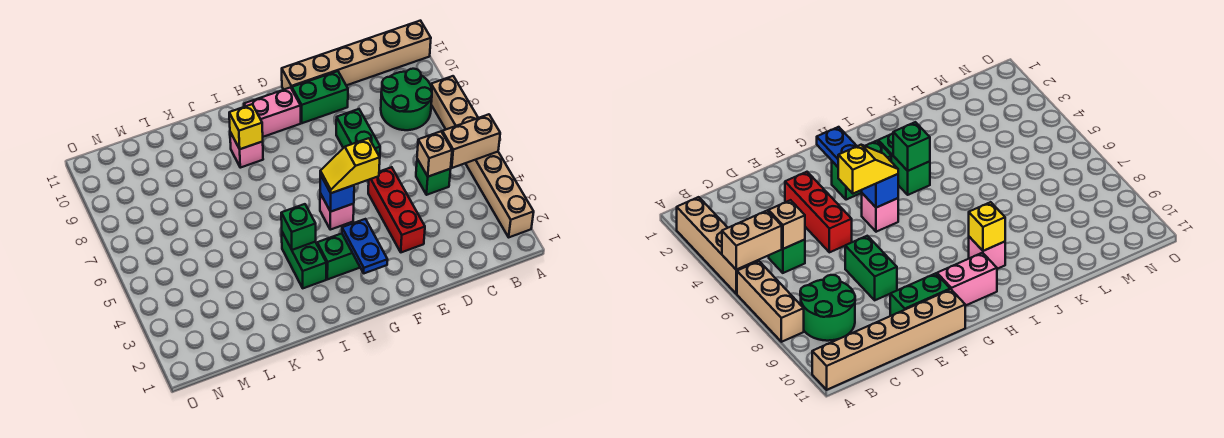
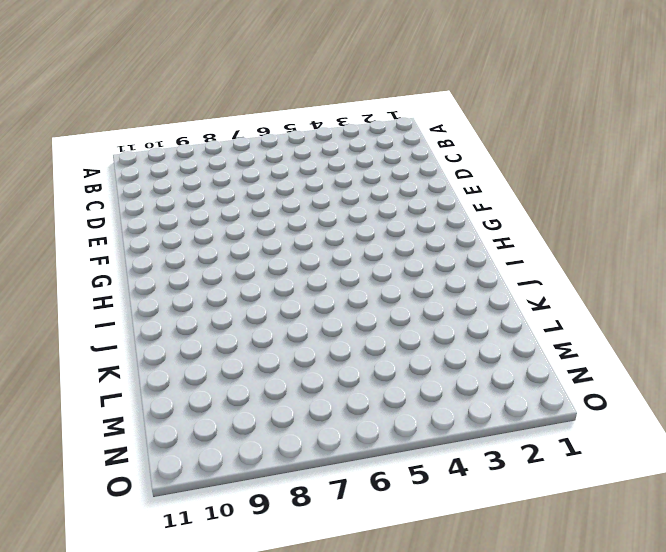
none -> tan 1x4 brick [465,152,534,237]
none -> tan 1x3 brick [431,76,478,129]
none -> tan 1x6 brick [282,21,431,90]

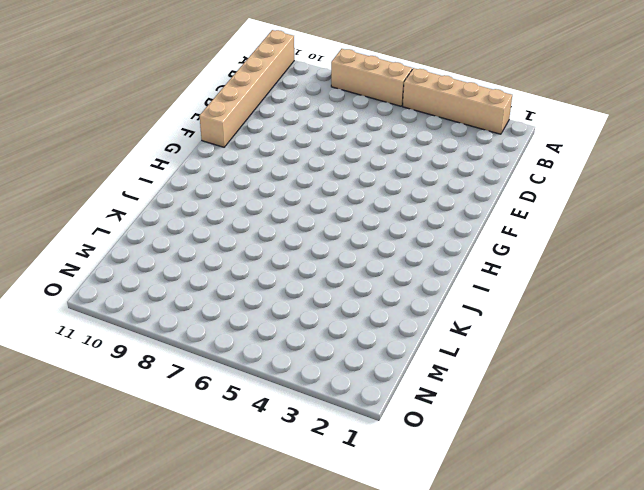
none -> green 2x2 round brick [381,69,432,130]
none -> green 1x1 brick [416,159,451,195]
none -> red 1x3 brick [368,167,425,252]

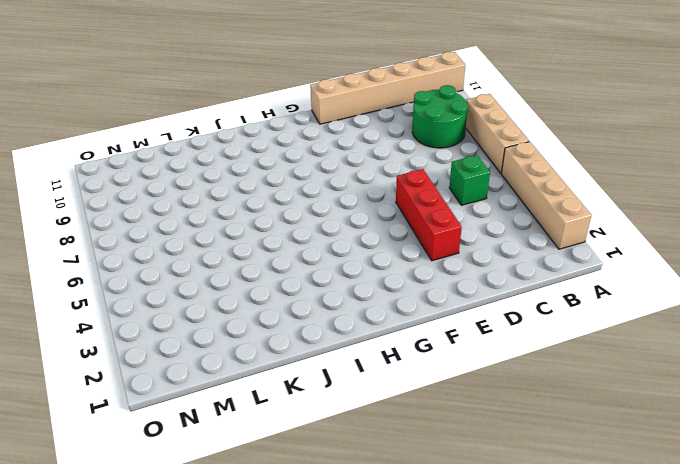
none -> green 1x2 brick [336,109,380,157]
none -> green 1x2 brick [292,71,348,123]
none -> green 1x2 brick [317,234,360,279]

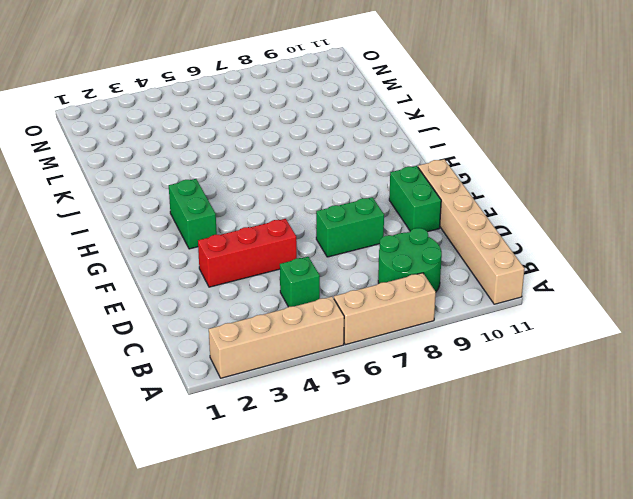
none -> pink 1x1 brick [320,194,354,230]
none -> pink 1x2 brick [244,88,301,137]
none -> green 1x2 brick [282,232,326,288]

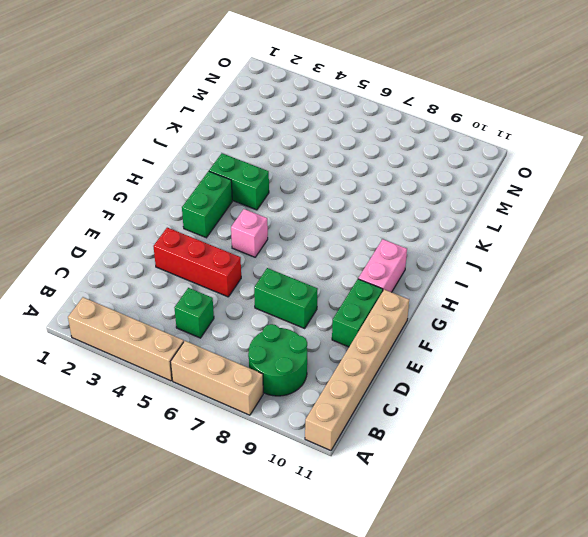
none -> pink 1x1 brick [230,132,263,168]
none -> tan 1x2 brick [442,114,500,168]
none -> tan 1x1 brick [417,132,452,177]

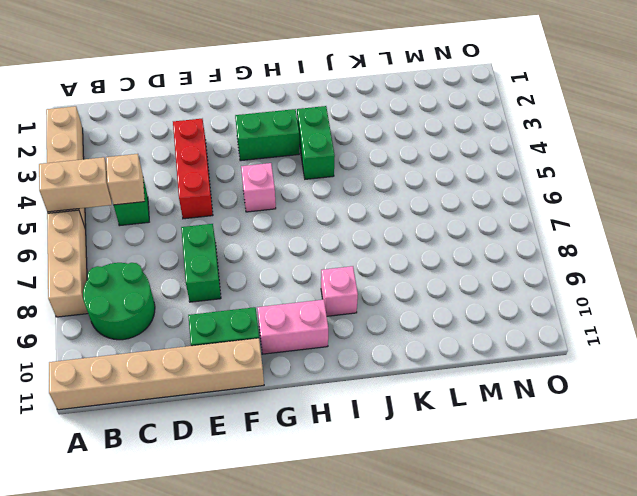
none -> blue 1x2 plate [342,219,388,273]
none -> blue 1x1 brick [320,175,354,211]
none -> green 1x1 brick [281,204,316,250]

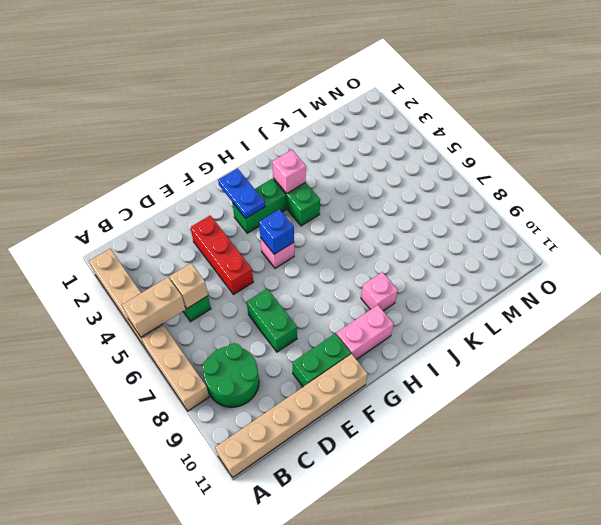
pink 1x1 brick [272,150,306,194] -> none
none -> green 1x1 brick [281,204,316,250]
none -> yellow 1x1 brick [229,104,263,149]
none -> yellow 1x2 slope [320,138,380,193]

